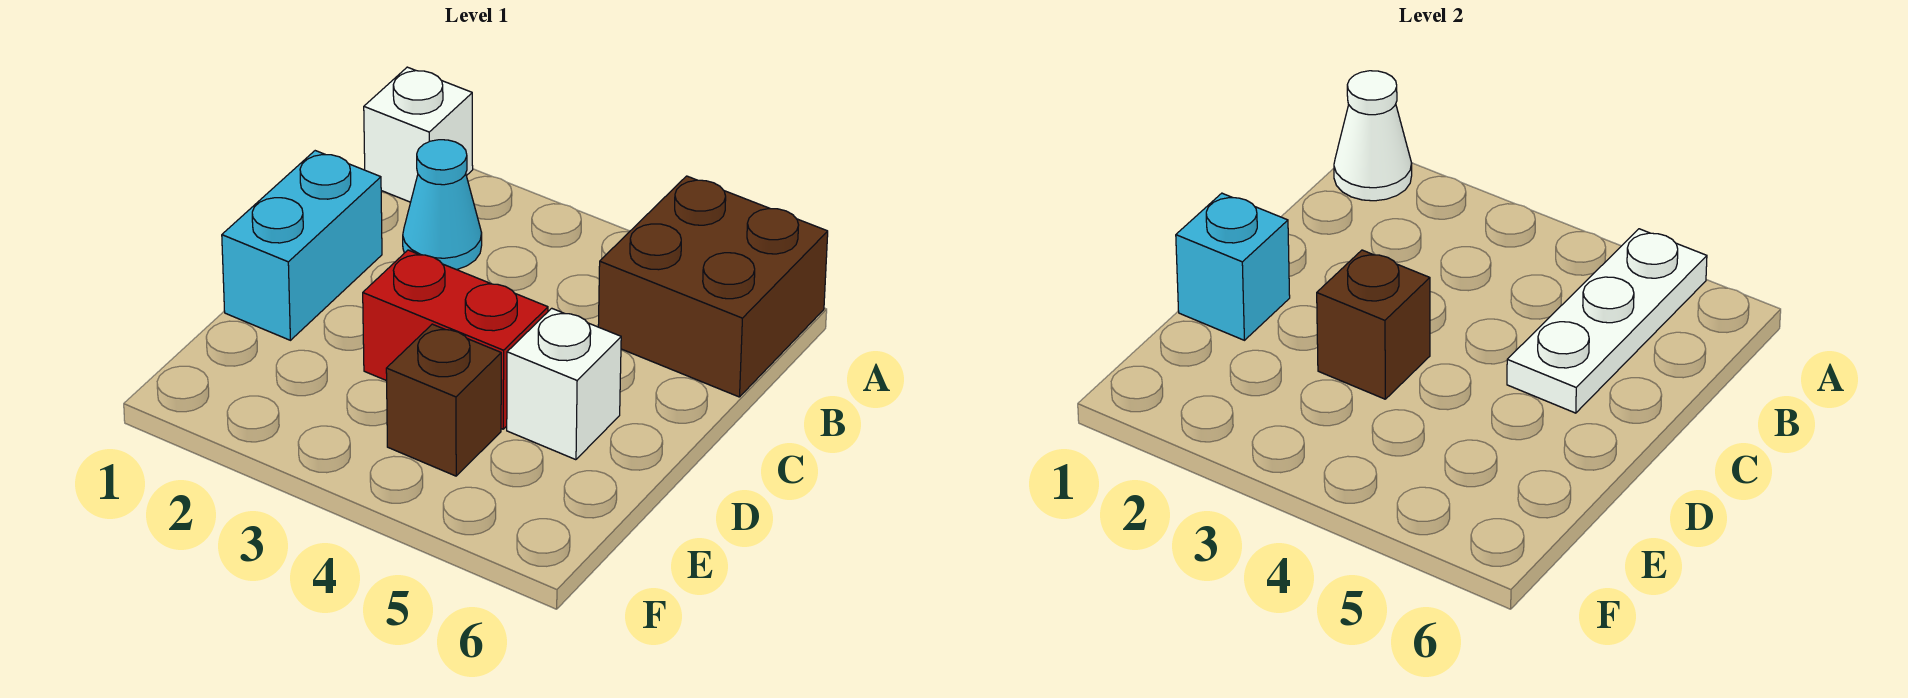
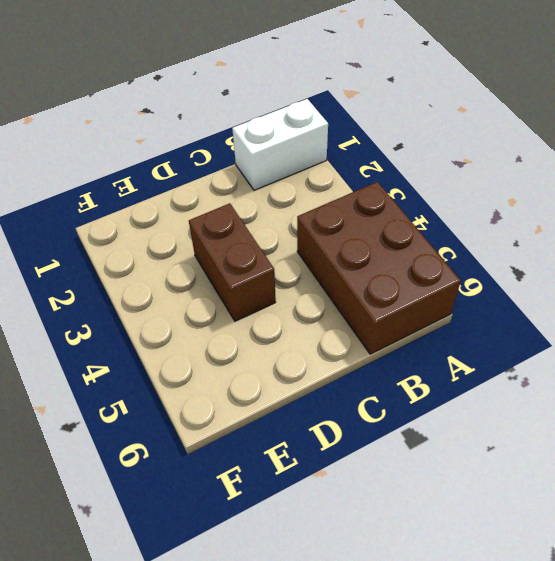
white 1x2 brick [232,99,328,190] -> white 1x1 brick [364,67,473,202]
brown 2x3 brick [297,182,461,354] -> brown 2x2 brick [598,176,828,397]
brown 1x2 brick [189,203,276,321] -> red 1x2 brick [363,250,548,429]
none -> cyan 1x1 cone [403,140,482,270]
none -> cyan 1x2 brick [222,151,382,340]

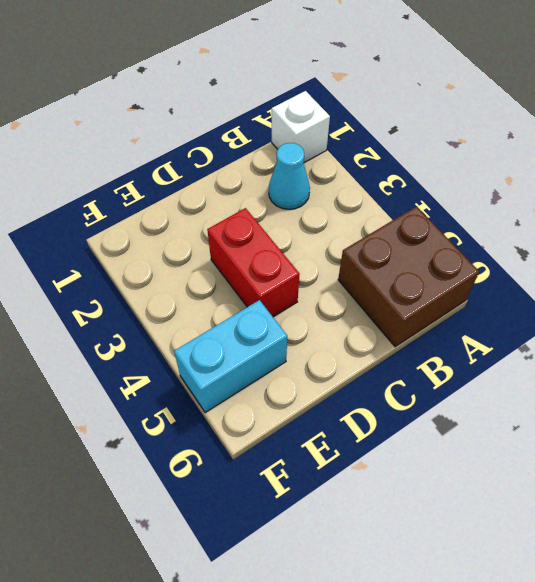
cyan 1x2 brick [174,300,287,413] -> cyan 1x2 brick moved to [222,151,382,340]
none -> white 1x1 brick [507,308,621,460]
none -> brown 1x1 brick [386,324,501,476]

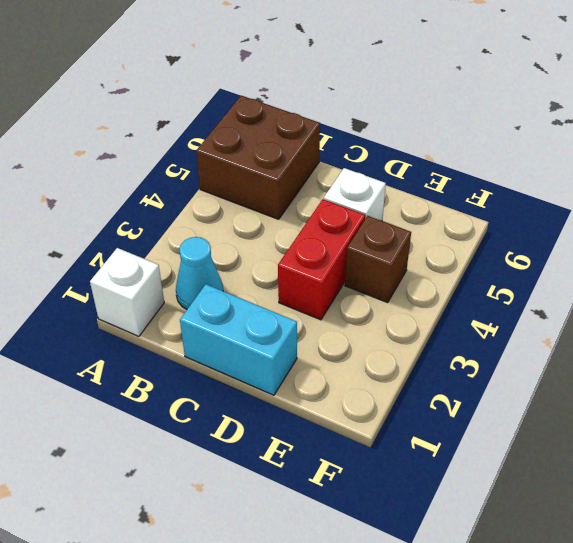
none -> white 1x1 cone [1334,71,1412,201]
none -> white 1x3 plate [1507,229,1707,413]

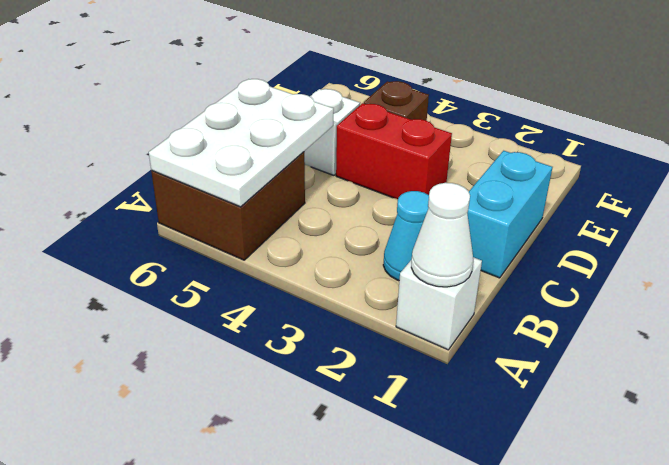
white 2x3 plate [149,79,334,207] -> white 1x3 plate [1507,229,1707,413]
none -> cyan 1x1 brick [1176,193,1290,340]
none -> brown 1x1 brick [1317,250,1430,399]

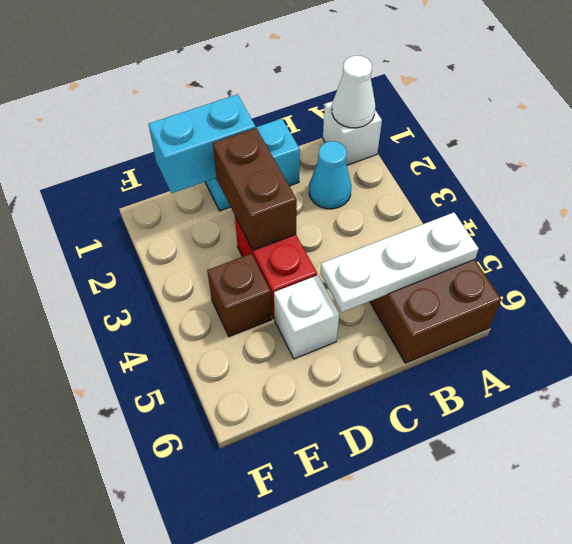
cyan 1x2 brick [149,94,256,193] -> cyan 1x1 brick [1176,193,1290,340]
brown 1x2 brick [213,128,297,250] -> brown 1x1 brick [1317,250,1430,399]

